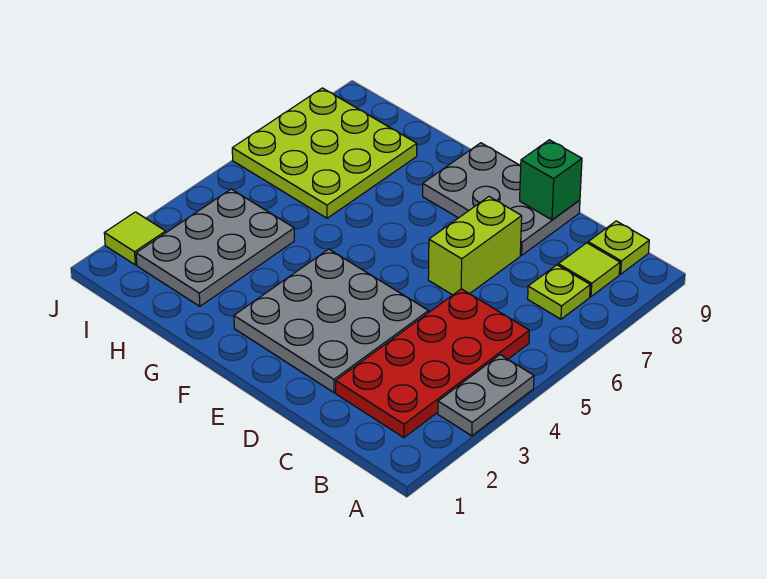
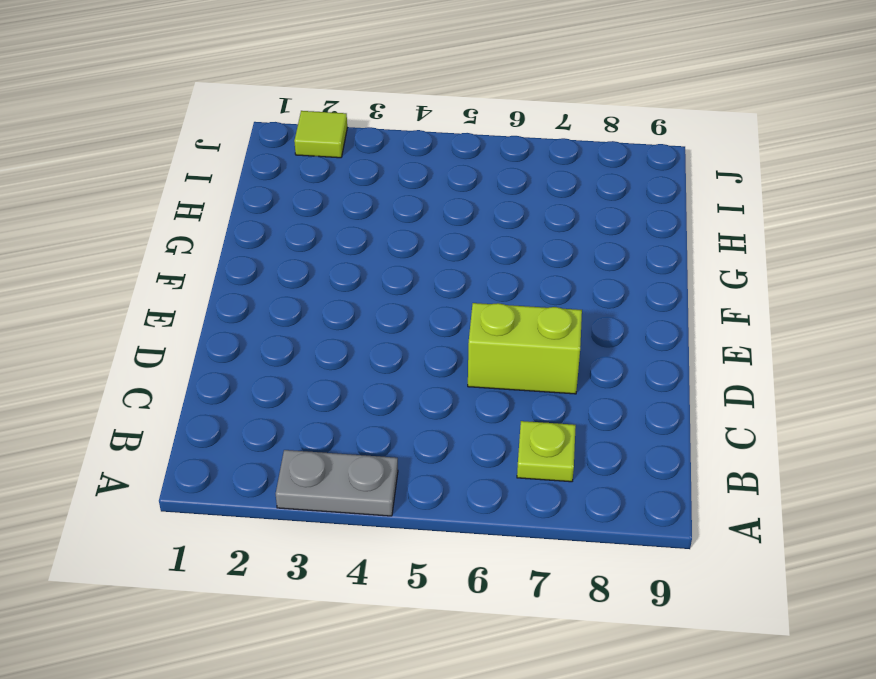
none -> red 2x4 plate [336,289,529,438]
none -> lime 1x1 tile [558,243,620,296]
none -> lime 1x1 plate [588,221,649,274]

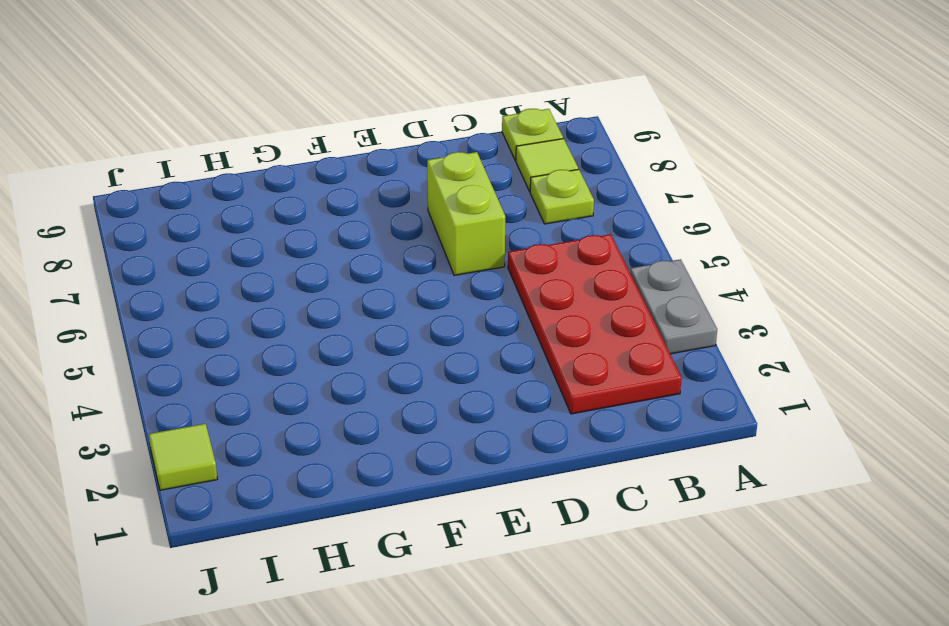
none -> grey 3x3 plate [234,249,429,393]
none -> grey 2x3 plate [423,143,580,255]
none -> grey 2x3 plate [136,189,294,306]

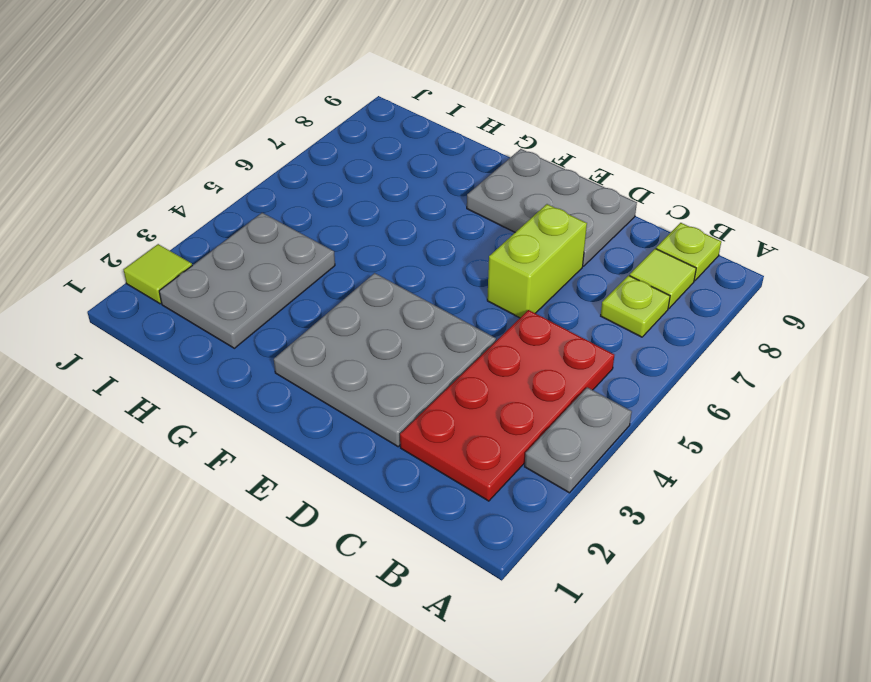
none -> lime 3x3 plate [232,88,417,218]
none -> green 1x1 brick [520,140,582,220]

